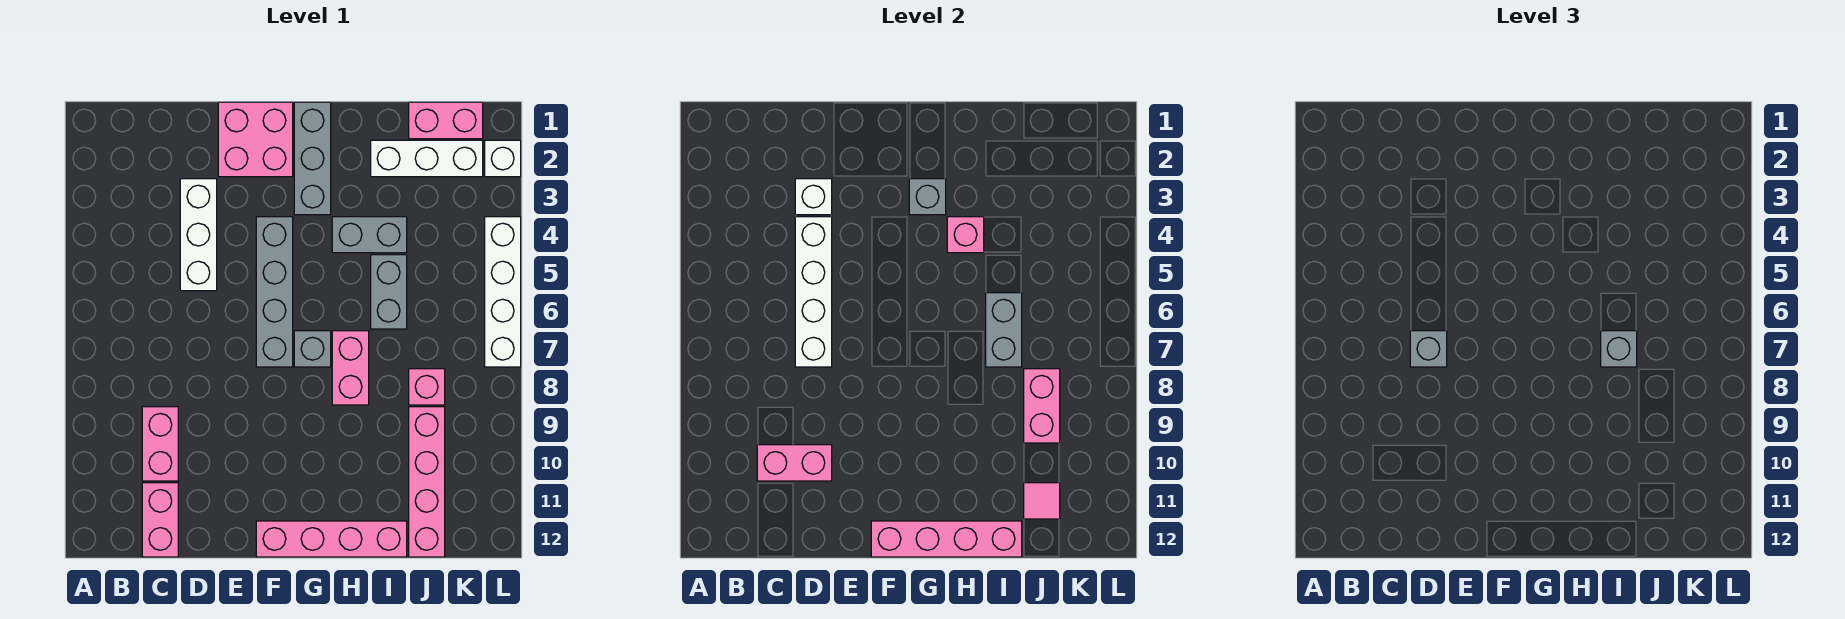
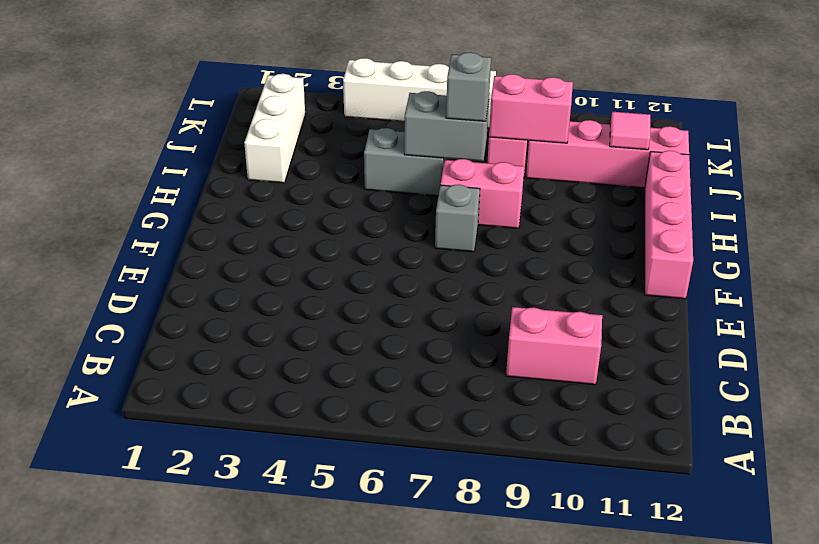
none -> pink 1x2 brick [142,483,178,557]
none -> white 1x3 brick [180,179,217,291]
none -> pink 2x2 brick [218,102,293,177]

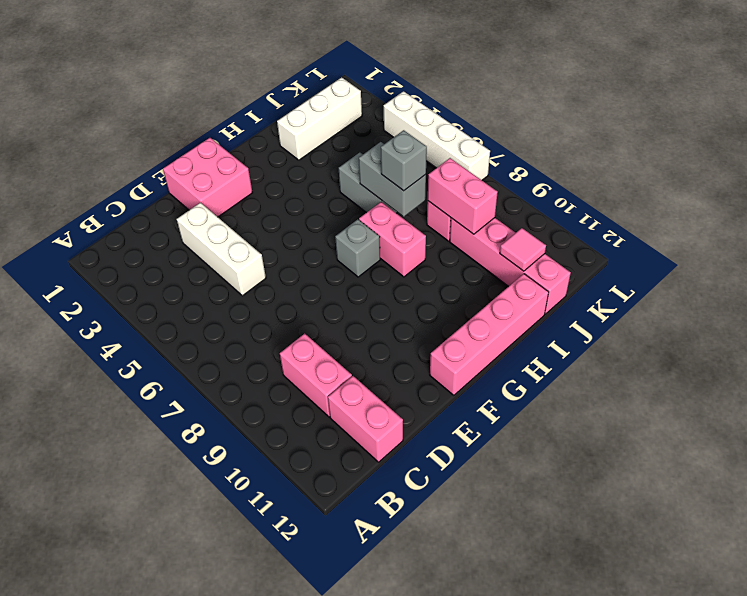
none -> grey 1x4 brick [256,217,293,367]
none -> grey 1x3 brick [294,102,331,215]
none -> grey 1x2 brick [332,217,407,253]

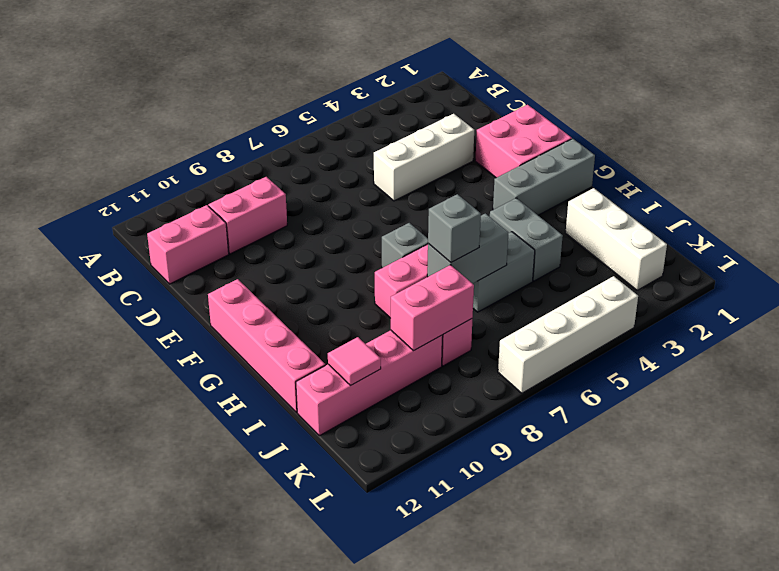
none -> grey 1x4 brick [256,217,293,367]
none -> pink 1x2 brick [409,102,483,139]
none -> white 1x1 brick [485,140,521,177]

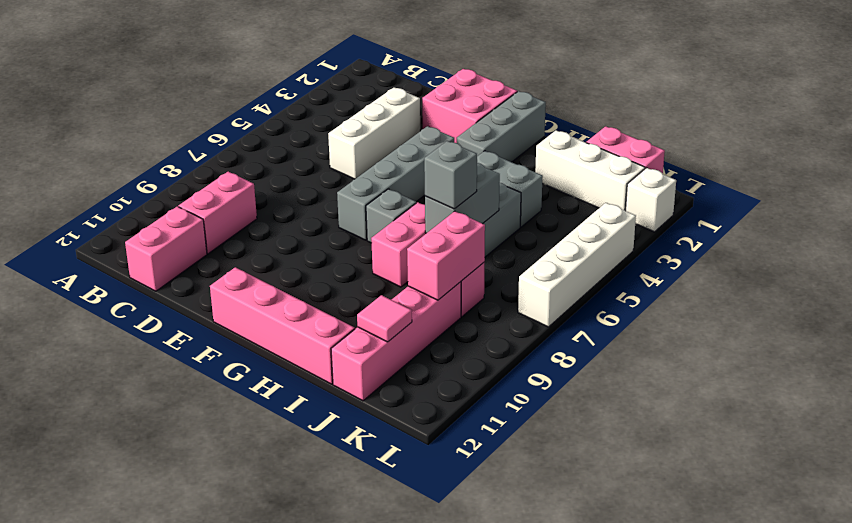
none -> pink 1x2 brick [757,445,832,481]
none -> white 1x1 brick [795,179,832,215]
none -> white 1x4 brick [795,217,832,367]

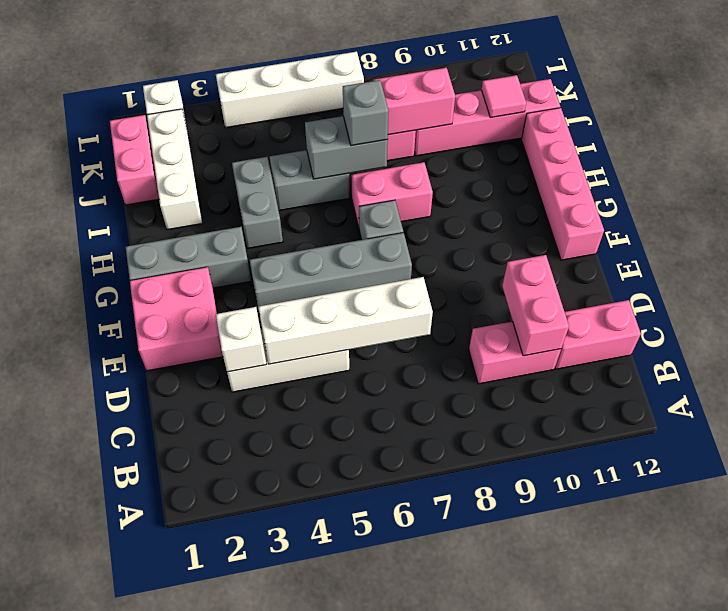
none -> pink 1x4 brick [871,521,1022,557]
none -> grey 1x1 brick [909,179,946,215]
none -> pink 1x1 brick [947,217,984,253]

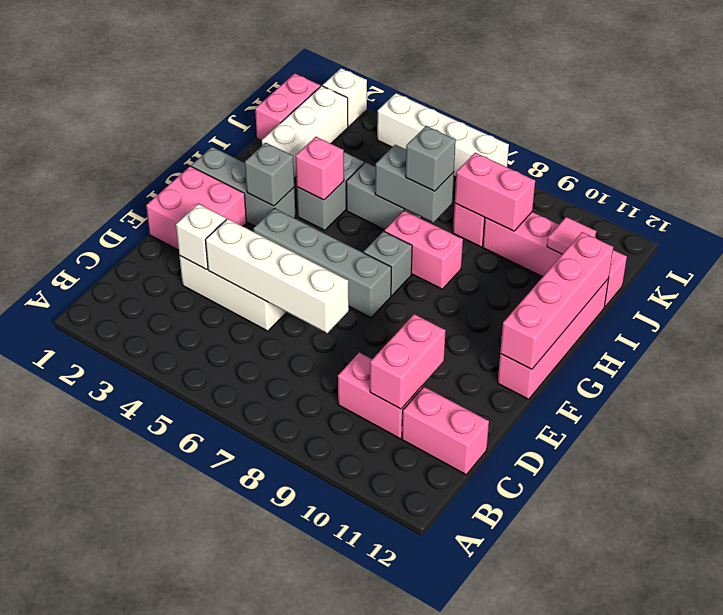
none -> grey 1x1 brick [1410,331,1447,367]

